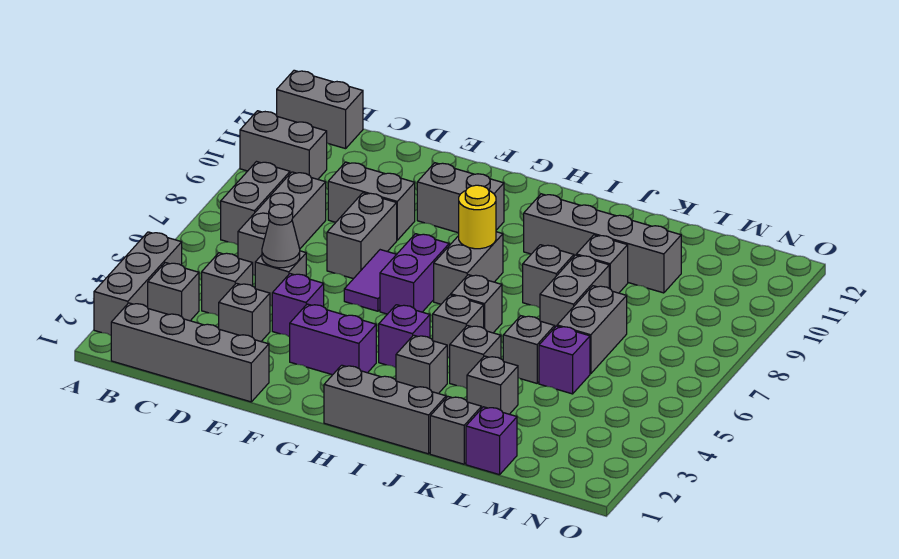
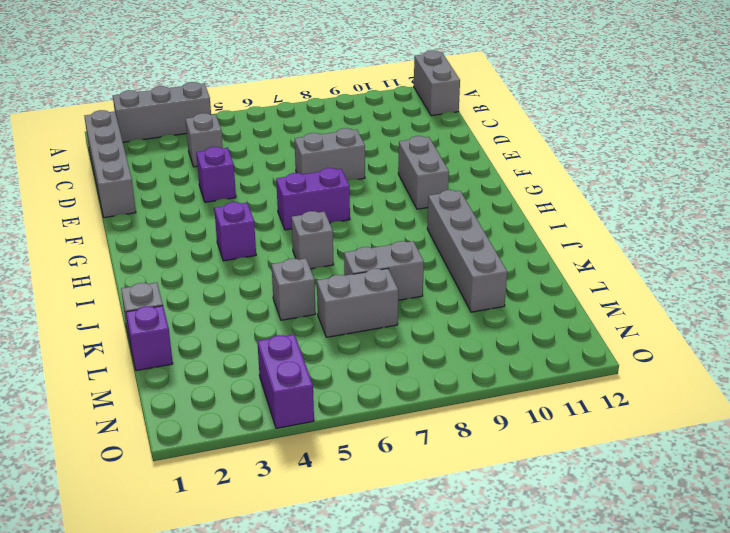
purple 1x2 brick [257,334,314,428] -> purple 1x2 brick moved to [290,304,376,375]
none -> grey 1x2 brick [240,111,327,179]
none -> grey 1x1 brick [148,263,199,321]
none -> grey 1x2 brick [221,162,290,245]
none -> grey 1x3 brick [238,172,326,275]

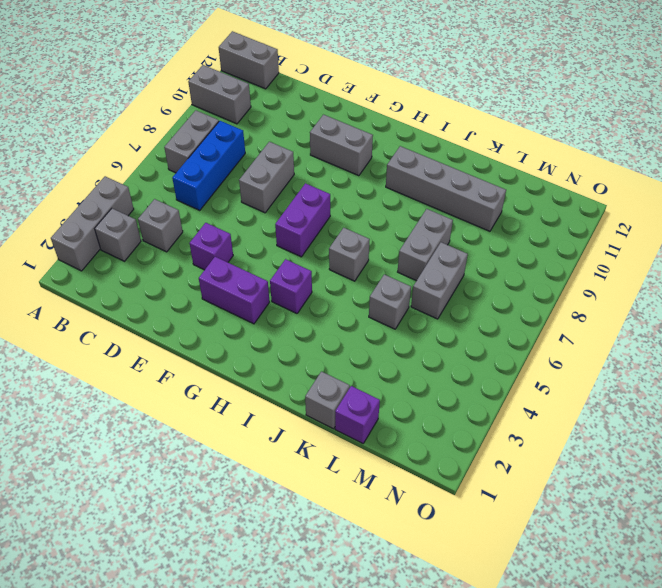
blue 1x3 brick [172,121,245,210] -> grey 1x3 brick [238,172,326,275]
none -> grey 1x4 brick [111,303,269,402]
none -> grey 1x1 brick [219,283,270,341]
none -> grey 1x1 brick [255,251,306,306]
none -> grey 1x2 brick [328,162,415,240]

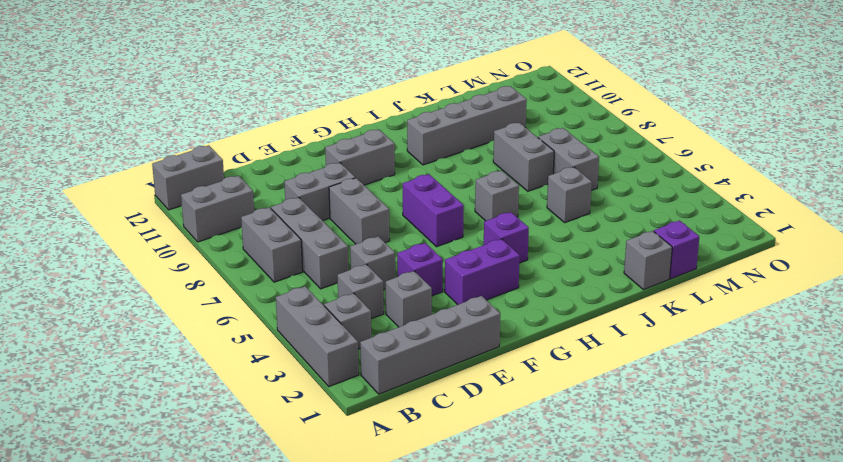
none -> purple 1x2 tile [344,250,397,311]
none -> grey 1x3 brick [324,365,446,454]
none -> grey 1x2 brick [434,232,503,304]
none -> grey 1x1 brick [396,335,447,394]

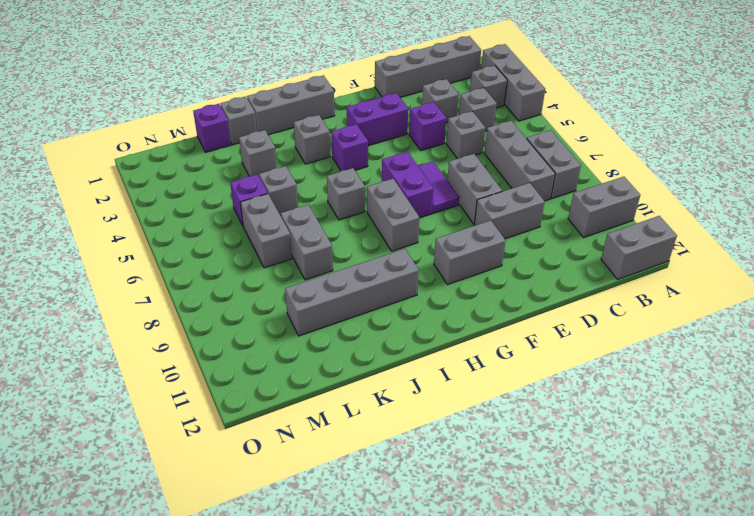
none -> grey 1x1 brick [433,295,484,358]
none -> grey 1x1 brick [450,325,501,388]
none -> grey 1x1 brick [523,245,574,308]
none -> grey 1x1 brick [576,235,628,293]

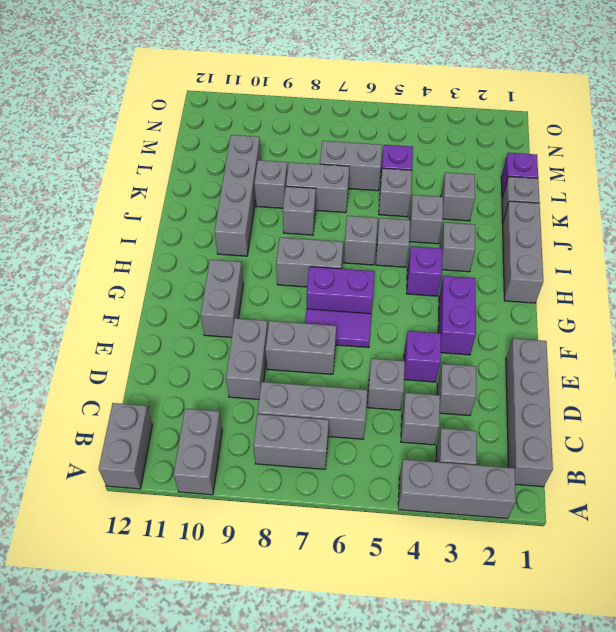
none -> grey 1x1 cone [262,204,300,268]
none -> yellow 1x1 round brick [459,185,496,249]

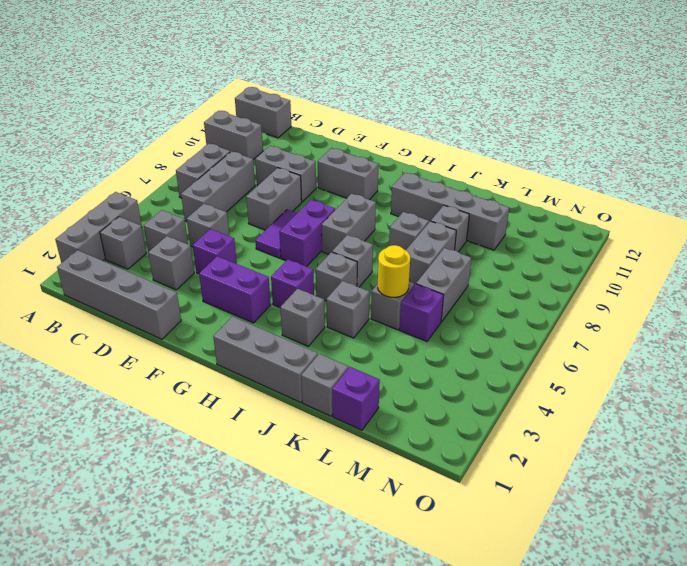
yellow 1x1 round brick [378,245,410,297] -> yellow 1x1 round brick moved to [459,185,496,249]
none -> grey 1x1 brick [467,356,518,414]
none -> grey 1x1 cone [262,204,300,268]

